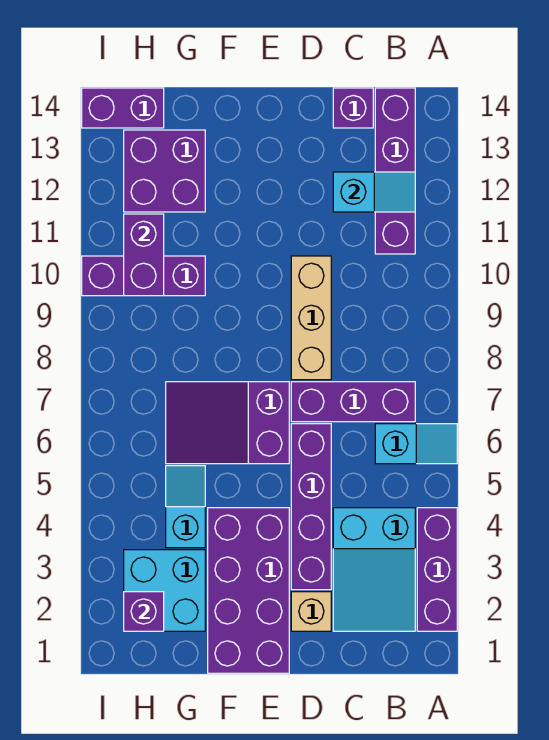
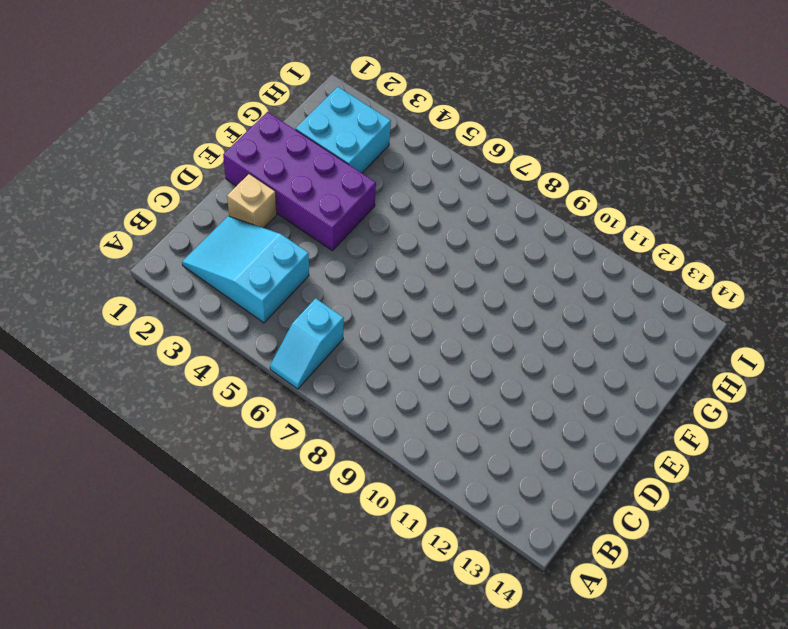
none -> purple 1x3 brick [417,508,457,631]
none -> purple 1x3 brick [291,382,415,422]
none -> purple 1x4 brick [375,88,415,254]

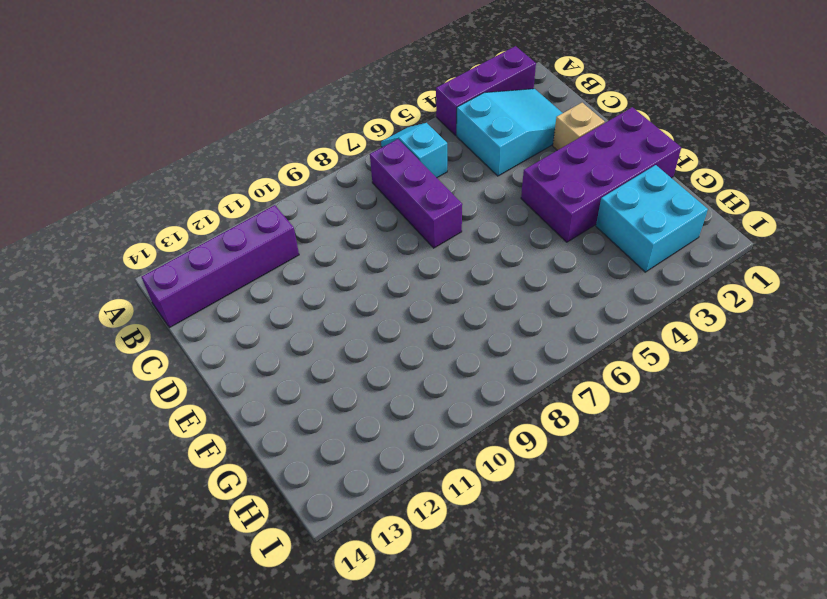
none -> purple 1x1 brick [333,88,373,128]
none -> purple 1x4 brick [291,424,331,590]
none -> tan 1x3 brick [291,256,331,380]

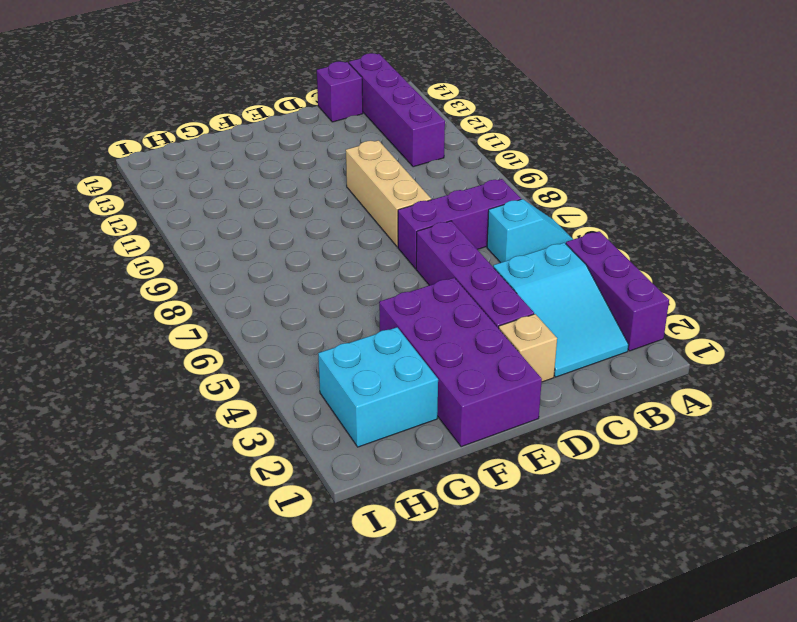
none -> purple 2x3 slope [166,382,289,464]
none -> cyan 1x2 slope [166,466,205,548]
none -> purple 1x3 brick [82,256,205,296]

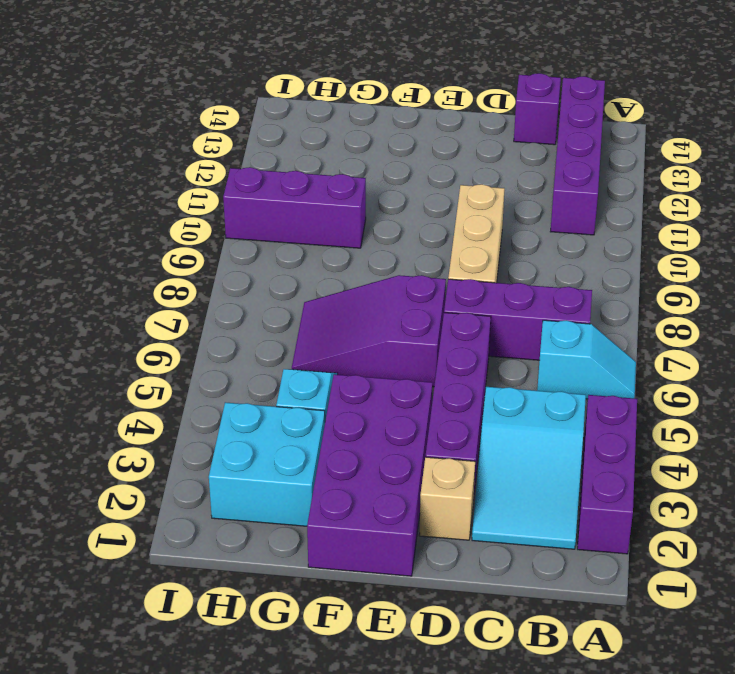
none -> purple 2x2 brick [124,130,205,212]
none -> purple 1x2 brick [82,88,164,128]
none -> cyan 1x2 slope [333,172,415,212]

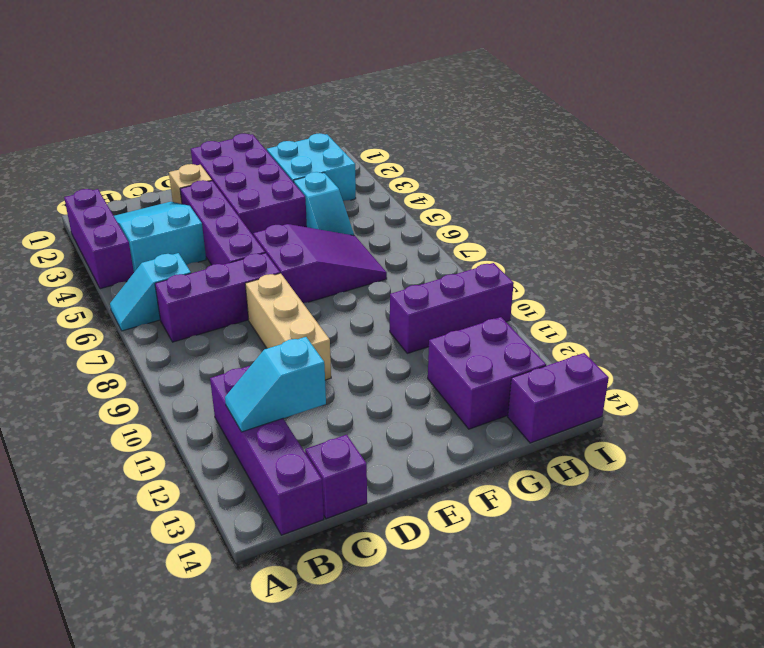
none -> purple 1x1 brick [124,592,164,631]
none -> purple 1x2 brick [124,214,164,296]

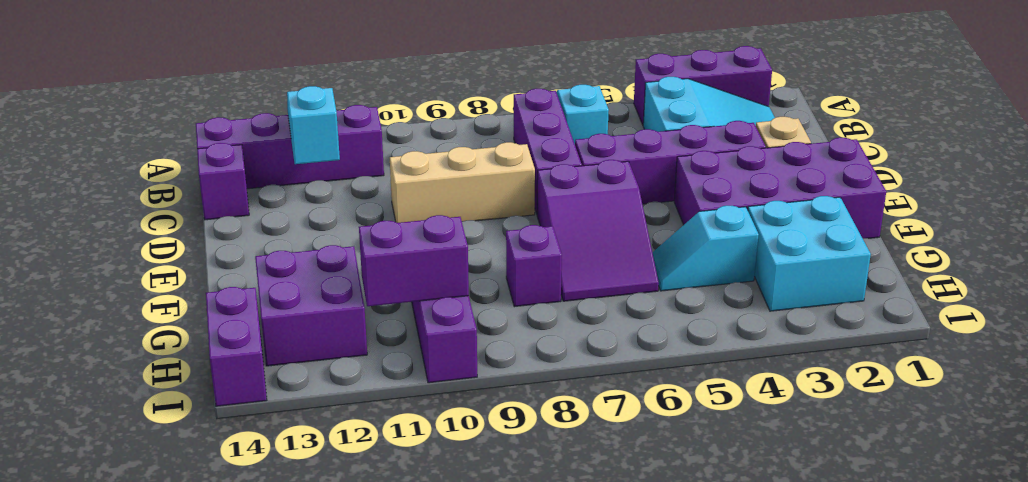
purple 1x1 brick [506,225,562,307] -> purple 1x1 brick moved to [124,592,164,631]

